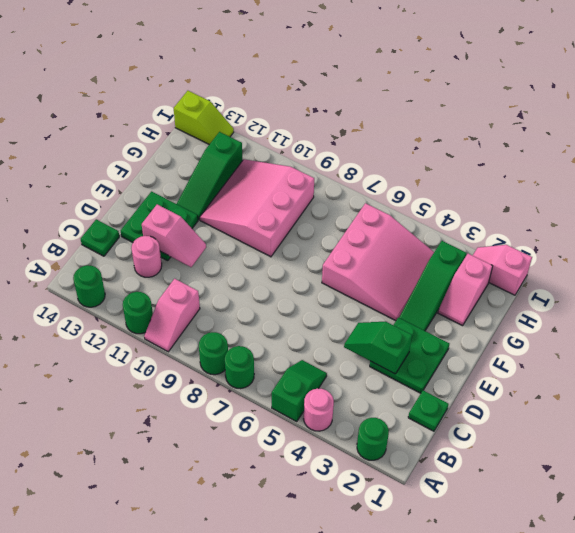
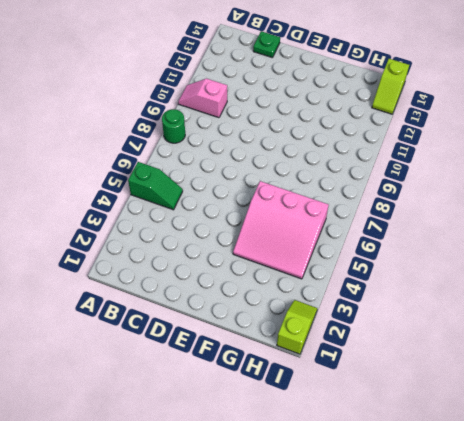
lime 1x2 slope [277,300,317,354] -> pink 1x2 slope [473,245,532,295]
none -> green 1x1 round brick [357,418,389,460]
none -> pink 1x1 round brick [304,388,334,431]
none -> green 1x1 round brick [225,346,254,389]

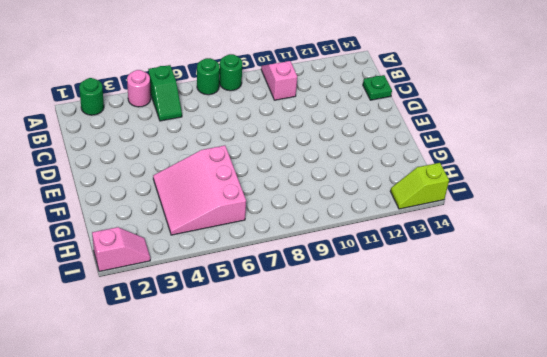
none -> green 1x1 round brick [123,292,153,334]
none -> green 1x1 round brick [73,265,105,307]
none -> green 1x1 plate [408,390,448,431]

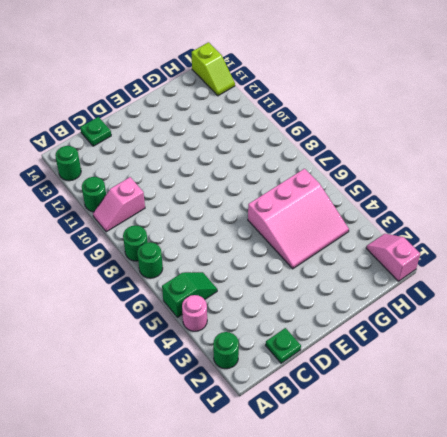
none -> pink 1x1 round brick [131,236,162,277]
none -> green 2x2 plate [370,318,449,393]
none -> green 2x2 plate [121,192,198,261]

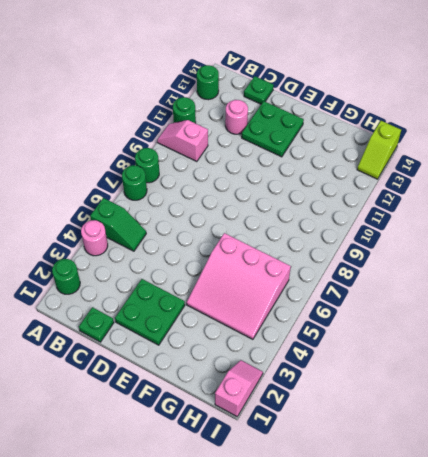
none -> green 1x3 slope [399,241,466,331]
none -> pink 3x3 slope [200,159,314,257]
none -> green 1x3 slope [177,132,243,220]

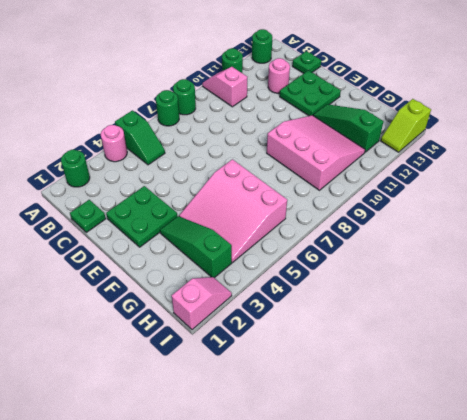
none -> pink 1x2 slope [438,254,493,326]
none -> green 1x2 slope [344,322,412,374]
none -> pink 1x2 slope [142,204,206,267]

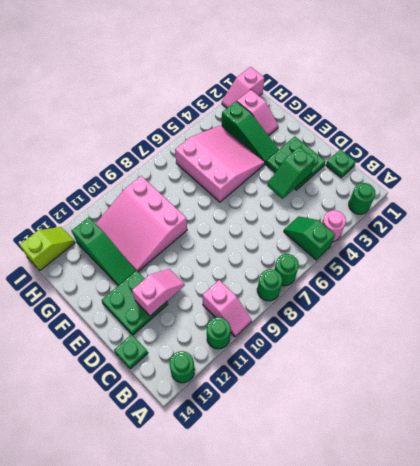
none -> pink 1x1 round brick [131,236,162,277]

